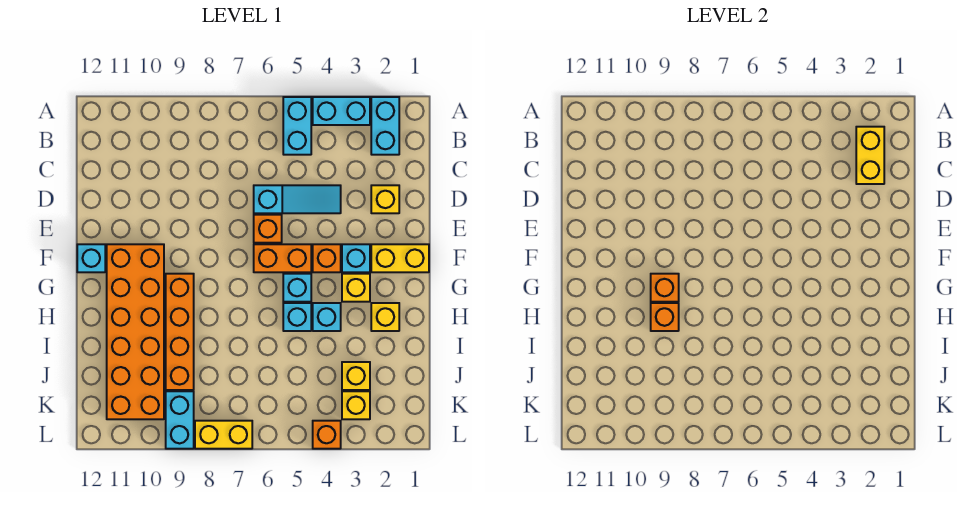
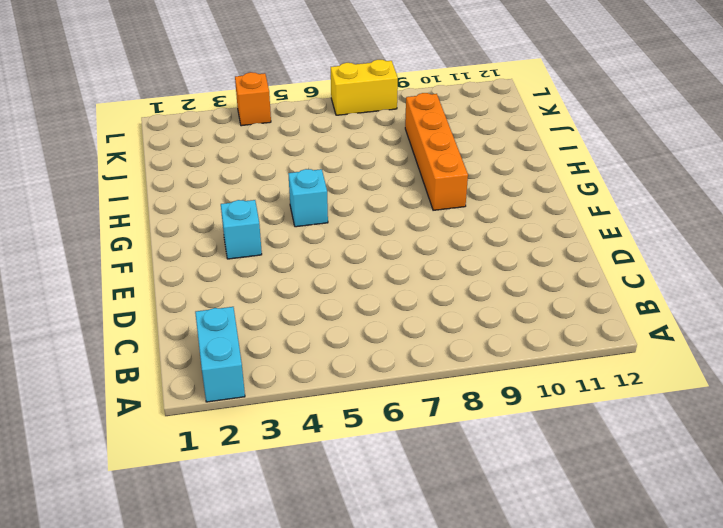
none -> cyan 1x2 brick [313,97,370,125]
none -> cyan 1x2 brick [283,97,311,155]
none -> yellow 1x1 brick [371,185,399,213]

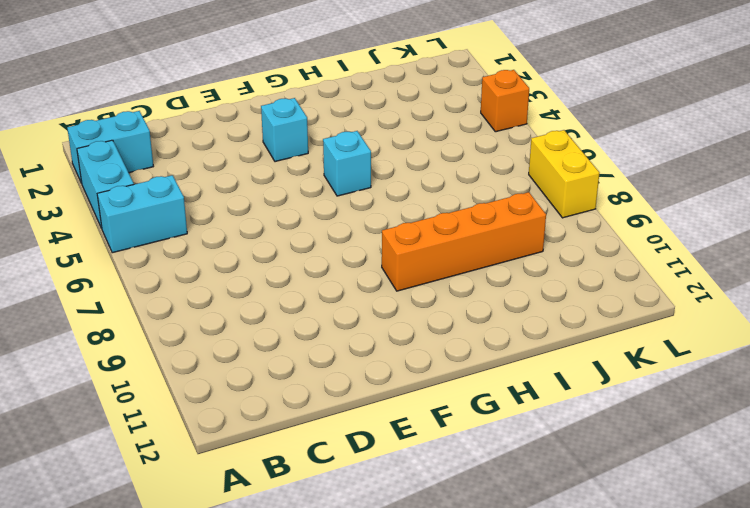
none -> yellow 1x1 brick [371,185,399,213]
none -> cyan 1x3 slope [254,185,341,213]
none -> orange 1x1 brick [254,215,282,243]

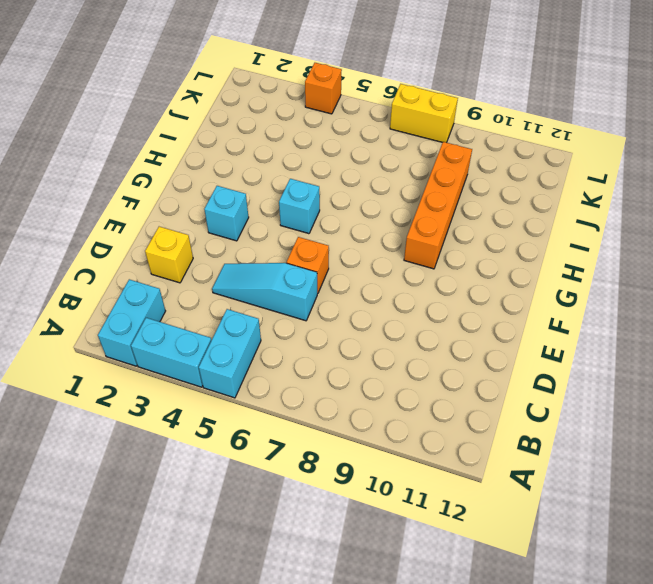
none -> yellow 1x2 brick [371,244,429,272]
none -> orange 1x1 brick [313,244,341,272]
none -> orange 1x2 brick [254,244,311,272]

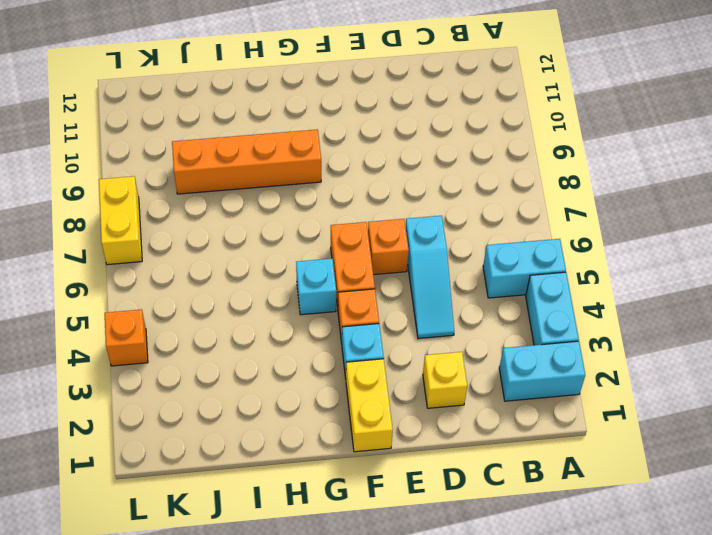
none -> orange 2x6 brick [107,244,164,419]
none -> cyan 1x1 brick [77,244,105,272]
none -> yellow 1x1 brick [342,274,370,302]

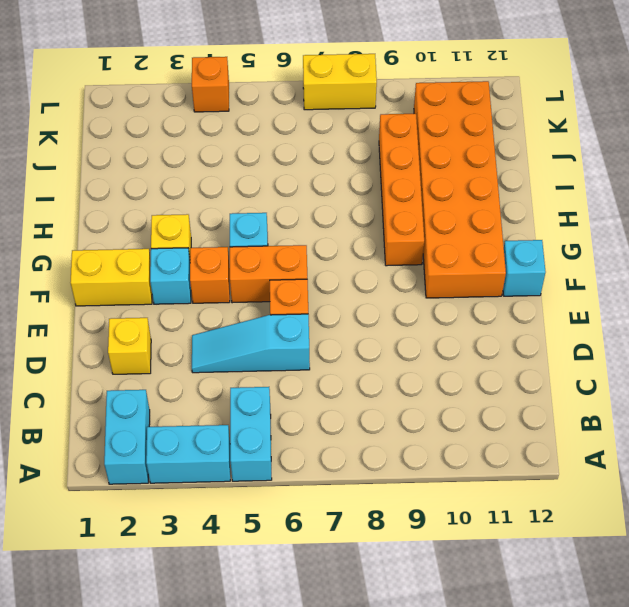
none -> yellow 1x1 brick [371,303,399,331]
none -> cyan 1x1 brick [313,303,341,331]
none -> cyan 1x1 brick [283,303,311,331]

